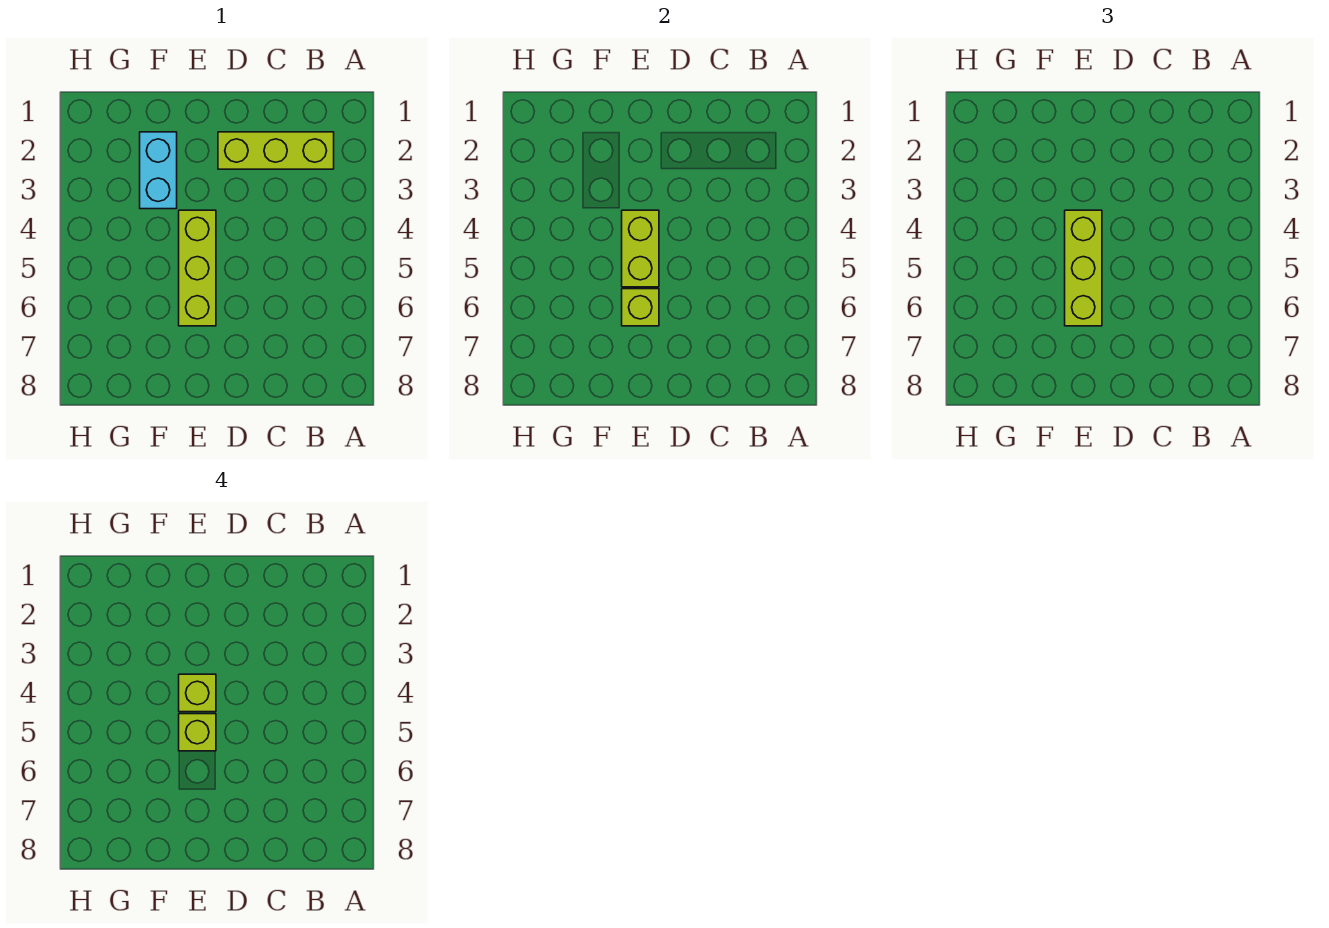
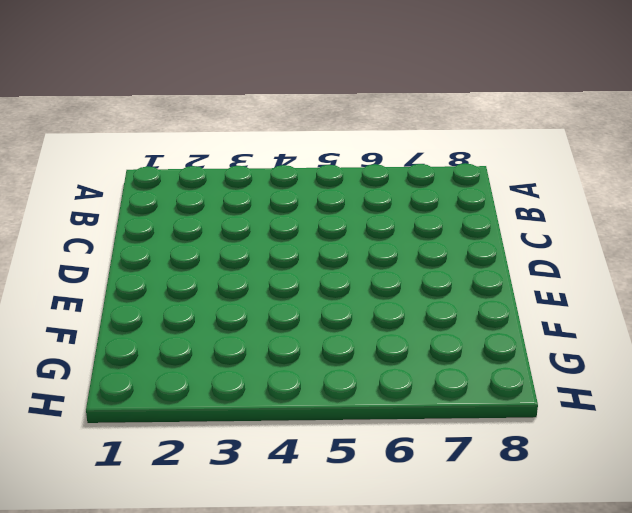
none -> lime 1x3 brick [218,132,334,169]
none -> lime 1x3 brick [179,210,216,326]

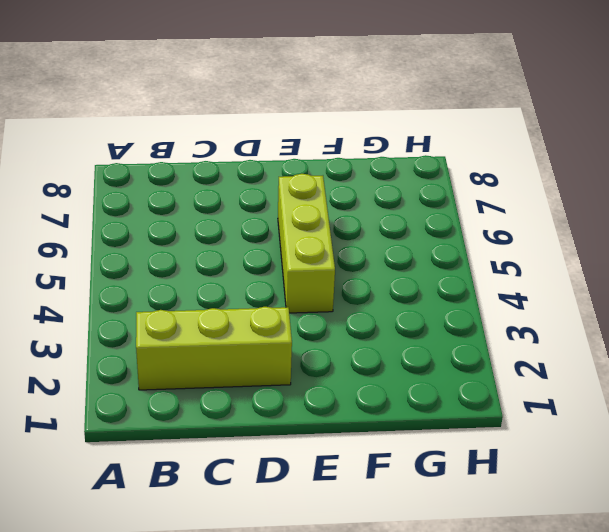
none -> cyan 1x2 brick [140,132,177,209]
none -> lime 1x2 brick [622,210,659,287]

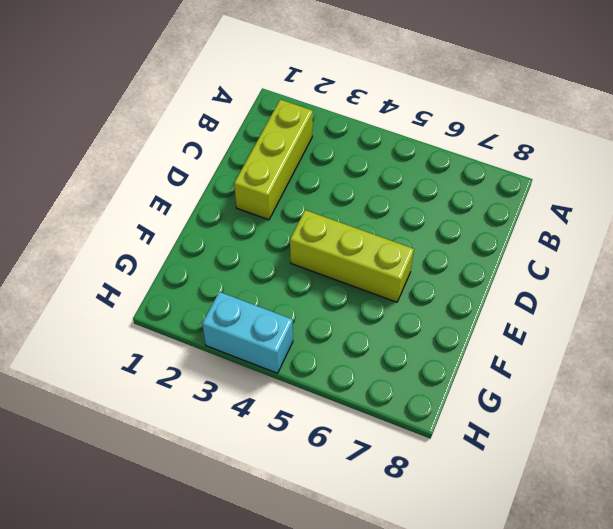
cyan 1x2 brick [202,292,293,373] -> cyan 1x2 brick moved to [140,132,177,209]
none -> lime 1x2 brick [622,210,659,287]
none -> lime 1x1 brick [622,289,659,326]

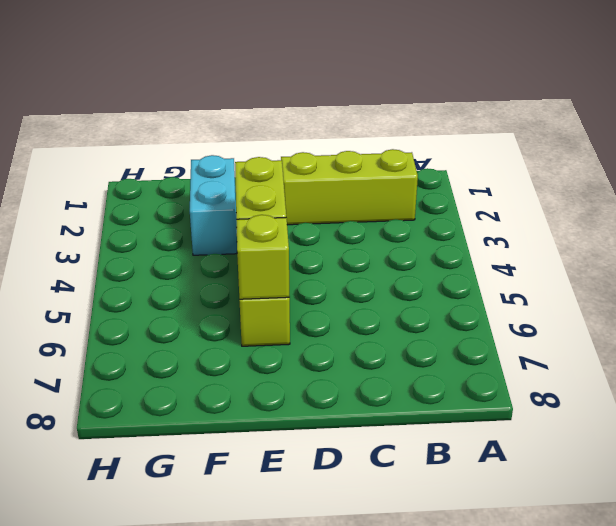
none -> lime 1x3 brick [1065,210,1102,326]
none -> lime 1x1 brick [179,674,216,712]

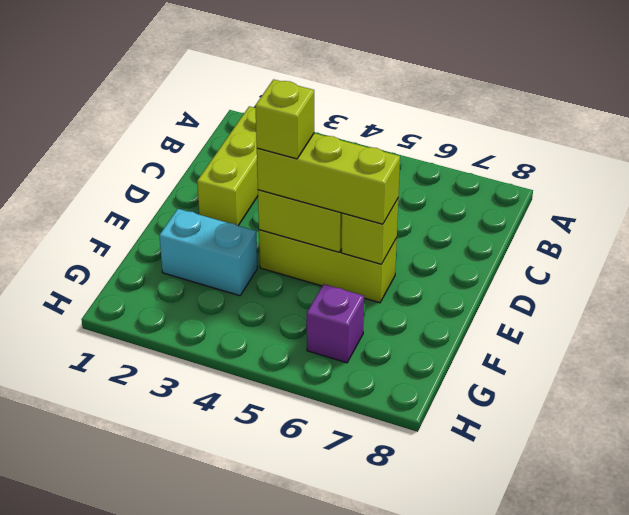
purple 1x1 brick [307,284,364,363] -> none
none -> lime 1x1 brick [179,714,216,751]

